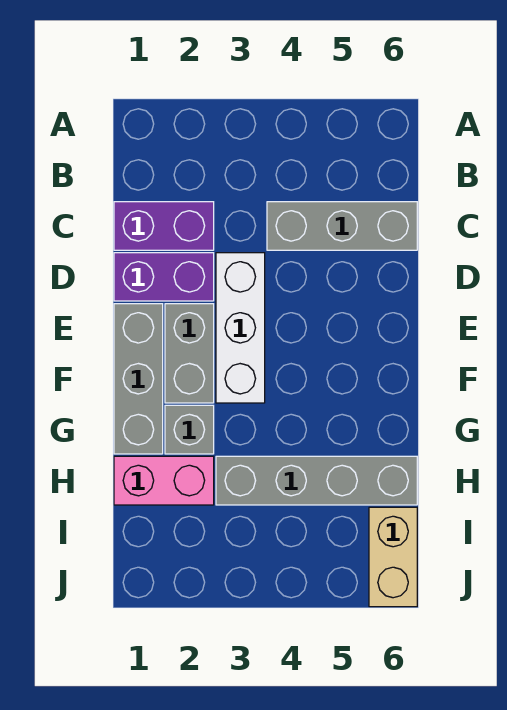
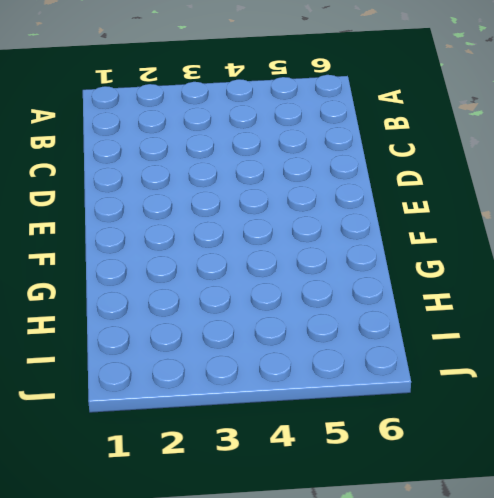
none -> purple 1x2 brick [114,202,214,250]
none -> grey 1x3 brick [267,202,417,250]

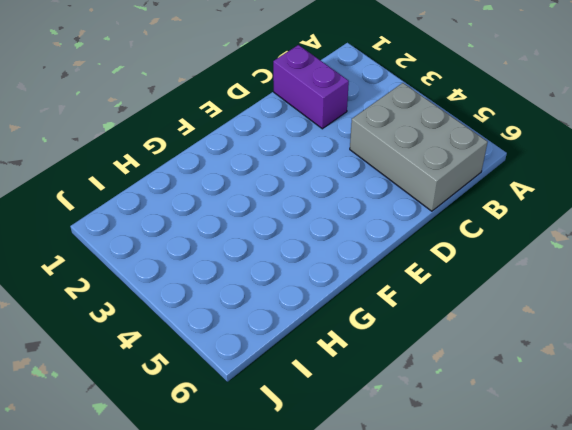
grey 2x3 brick [350,83,488,211] -> grey 1x3 brick [267,202,417,250]
none -> purple 1x2 brick [114,253,214,301]
none -> white 1x3 brick [216,253,265,403]

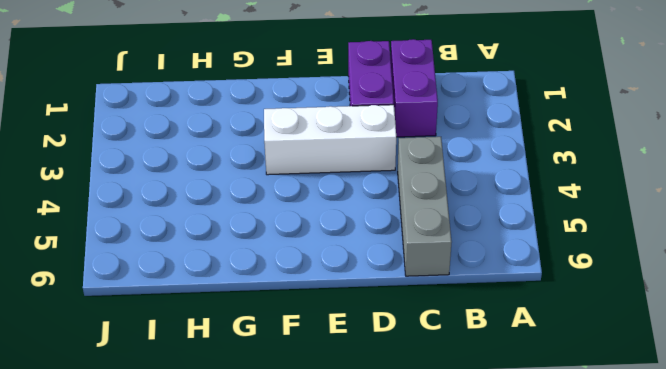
none -> grey 1x3 brick [114,304,163,454]
none -> grey 1x2 brick [165,304,214,403]

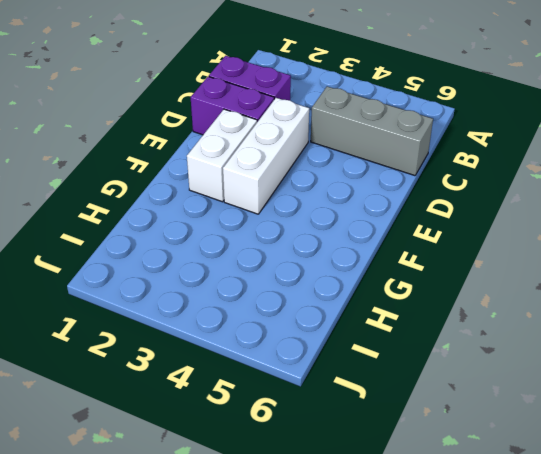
white 1x2 brick [187,109,257,202] -> grey 1x2 brick [165,304,214,403]
none -> grey 1x3 brick [114,304,163,454]
none -> grey 1x1 brick [165,405,214,454]

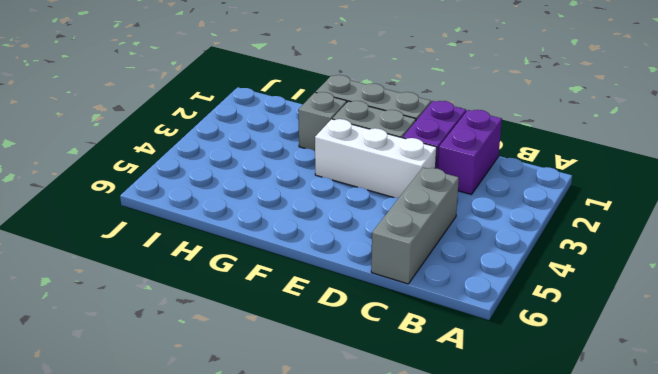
none -> pink 1x2 brick [114,456,214,505]
none -> grey 1x4 brick [216,456,417,505]

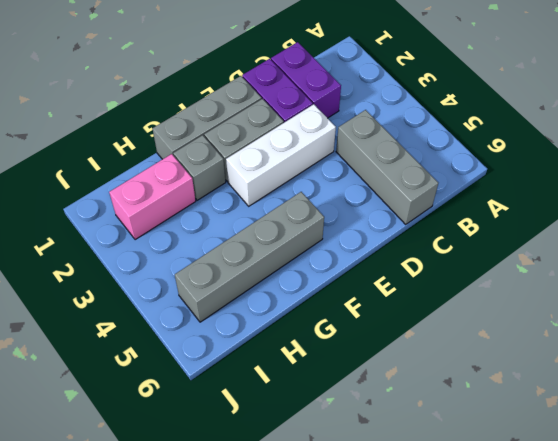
grey 1x4 brick [175,192,324,322] -> grey 1x4 brick turned to [216,456,417,505]
pink 1x2 brick [109,154,196,240] -> pink 1x2 brick turned to [114,456,214,505]
none -> tan 1x2 brick [369,507,417,607]

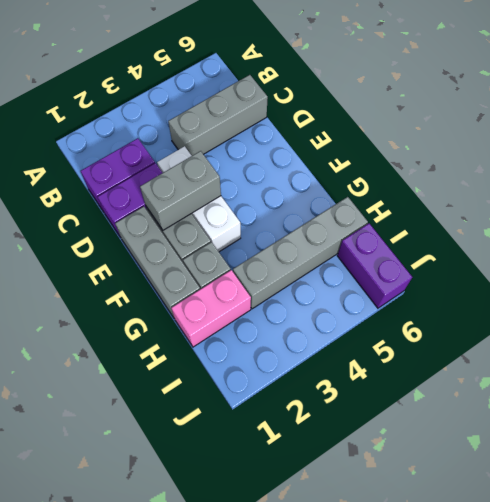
grey 1x2 brick [140,151,221,230] -> none
purple 1x2 brick [337,223,412,308] -> tan 1x2 brick [369,507,417,607]

